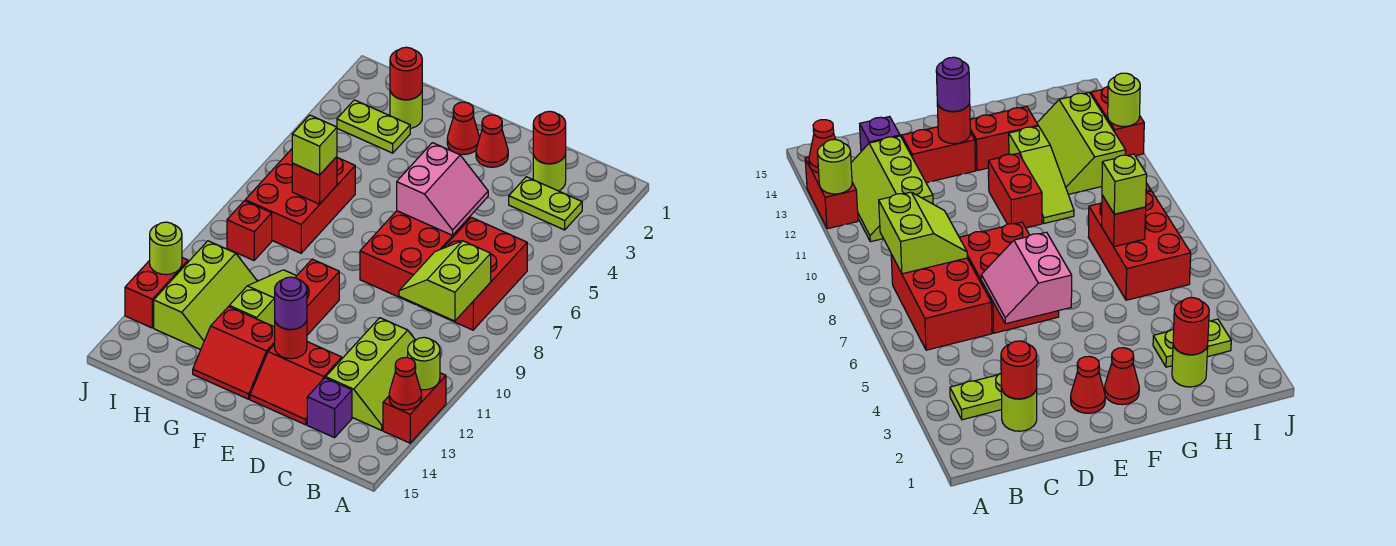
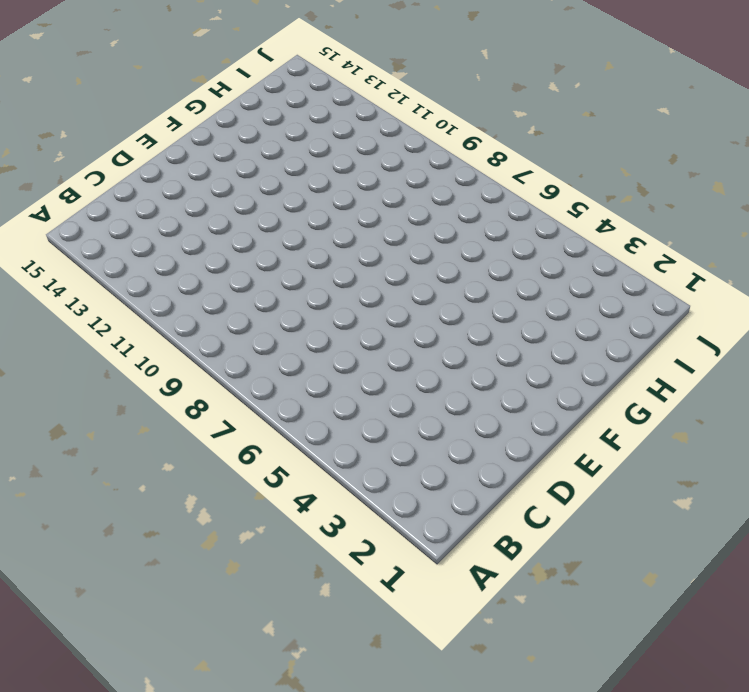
none -> red 1x2 brick [383,373,446,443]
none -> lime 1x2 plate [509,177,582,230]
none -> red 2x3 brick [418,217,527,330]
none -> lime 2x3 slope [326,318,415,430]

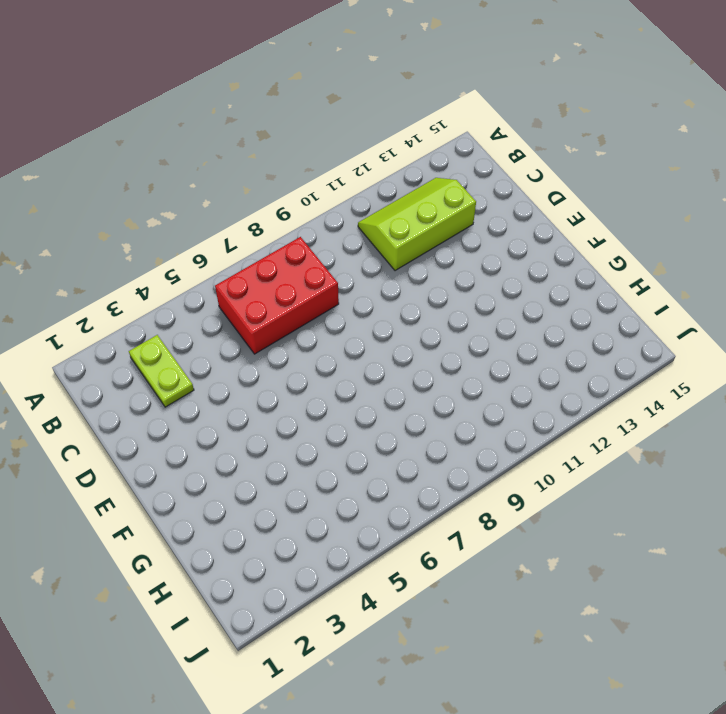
none -> red 1x2 brick [383,373,446,443]
none -> lime 1x1 round brick [533,153,566,191]
none -> purple 1x1 brick [307,378,352,438]
none -> red 2x3 brick [360,211,470,305]

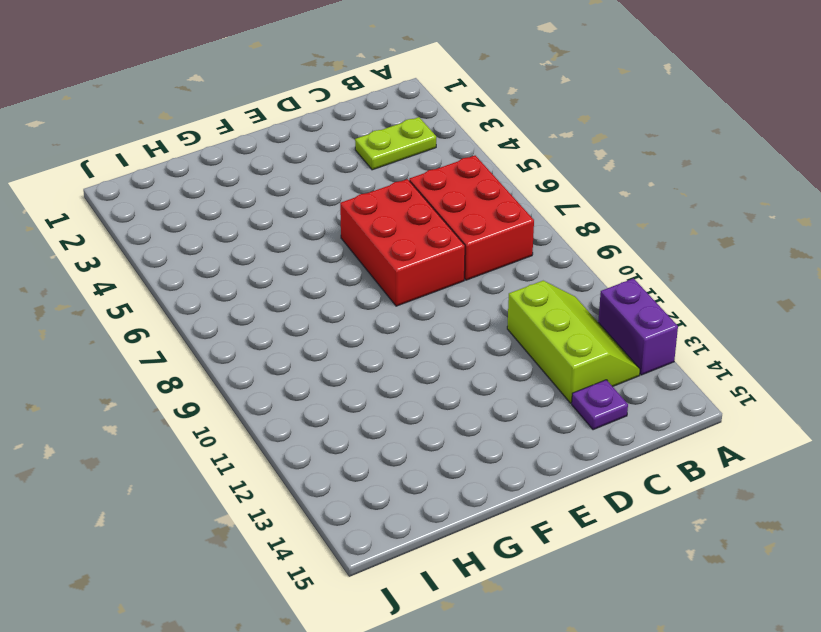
purple 1x2 brick [598,278,678,375] -> red 1x2 brick [383,373,446,443]
purple 1x1 plate [572,380,628,430] -> purple 1x1 brick [307,378,352,438]
none -> lime 1x1 round brick [533,153,566,191]
none -> red 2x2 slope [250,342,342,425]
none -> red 1x1 cone [476,115,508,167]
none -> red 1x1 cone [447,102,480,155]

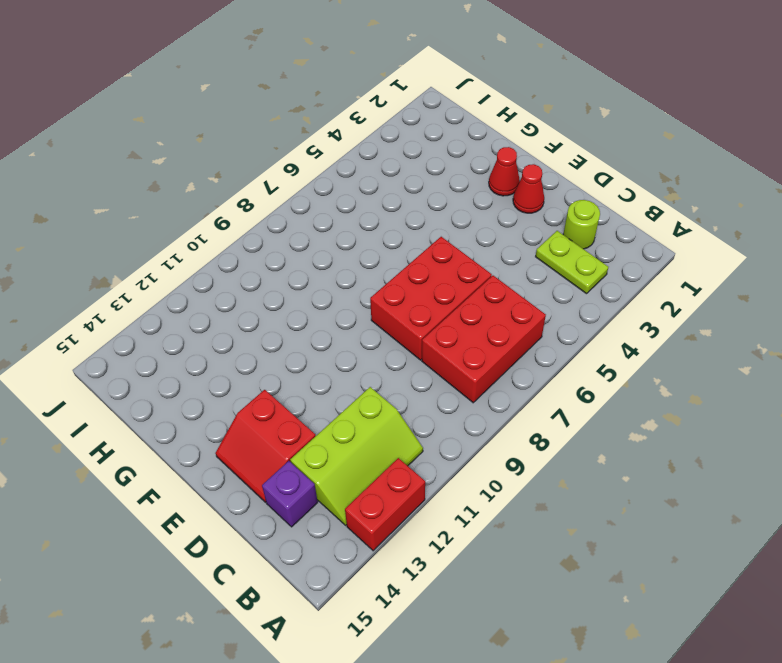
none -> red 1x2 brick [295,259,339,335]
none -> red 2x2 slope [193,307,275,399]
none -> lime 1x3 slope [229,270,296,327]
none -> lime 1x1 round brick [390,91,422,128]

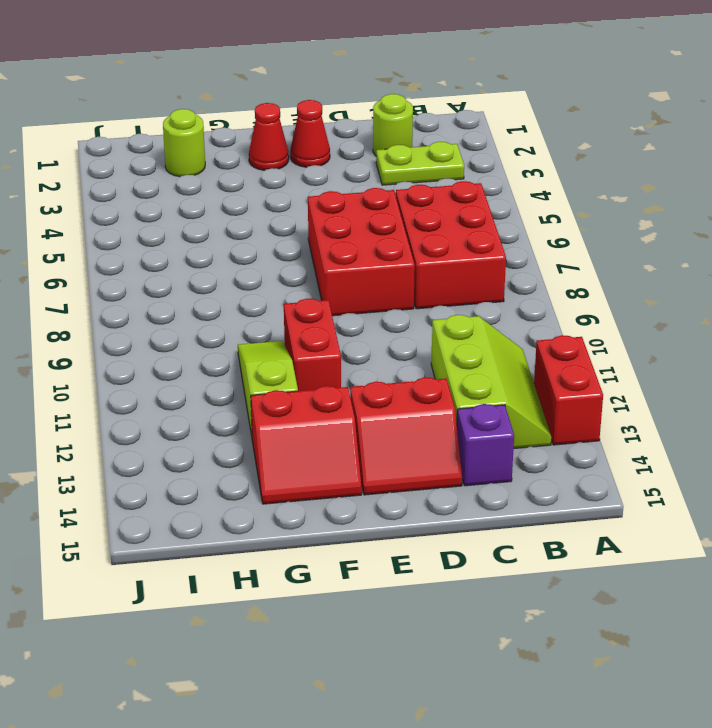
none -> lime 1x2 plate [337,100,410,153]
none -> red 2x3 brick [245,149,355,253]
none -> lime 2x3 slope [154,241,257,350]
none -> red 1x1 brick [227,201,272,260]

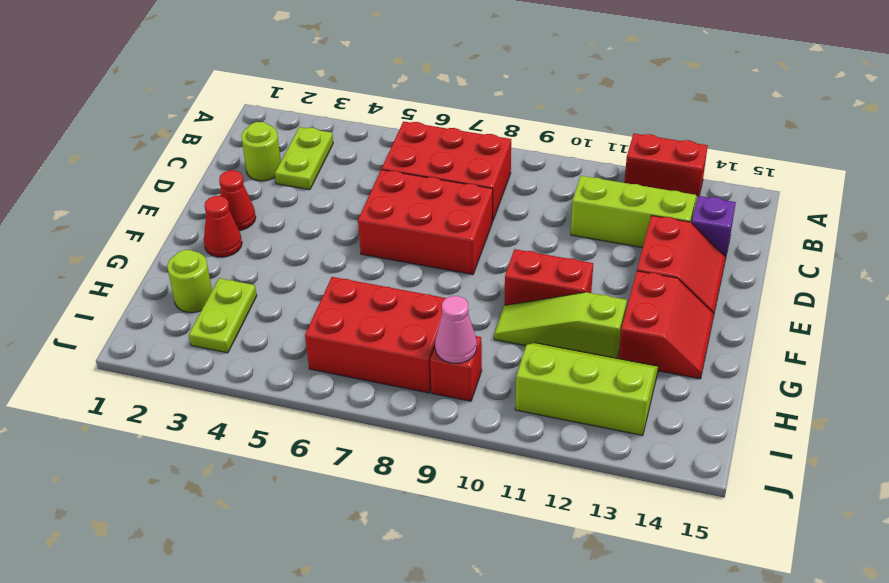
pink 1x1 cone [435,296,477,363] -> none
none -> red 1x2 brick [125,258,188,328]
none -> lime 1x1 round brick [408,337,440,390]
none -> red 1x1 cone [389,357,422,410]
none -> lime 2x2 slope [399,241,491,321]

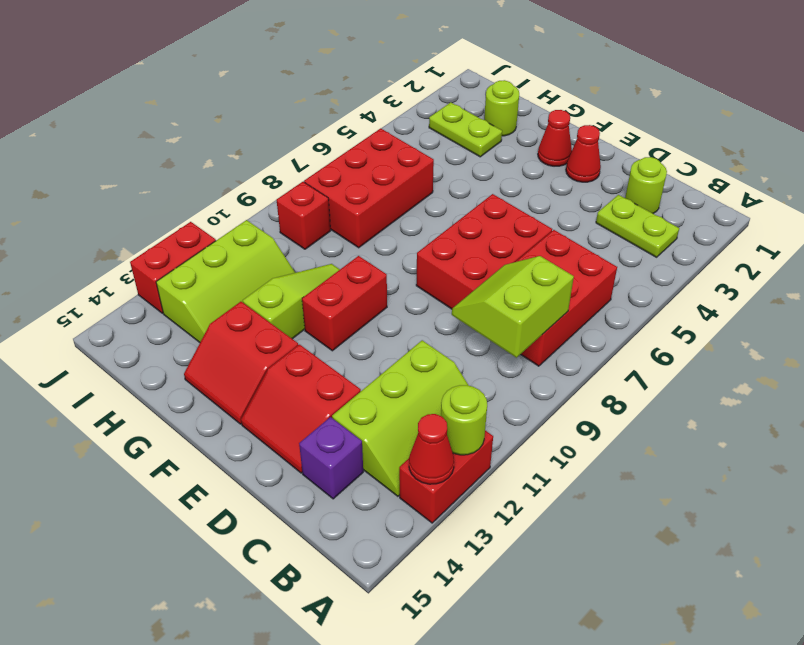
none -> red 1x1 round brick [533,111,566,164]
none -> pink 2x2 slope [397,143,488,236]
none -> red 1x1 round brick [275,320,307,359]
none -> red 1x1 round brick [390,47,422,100]

